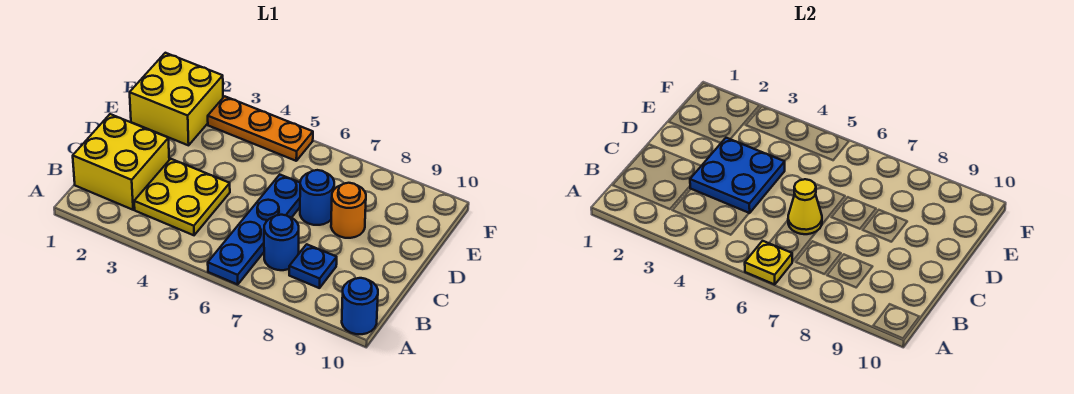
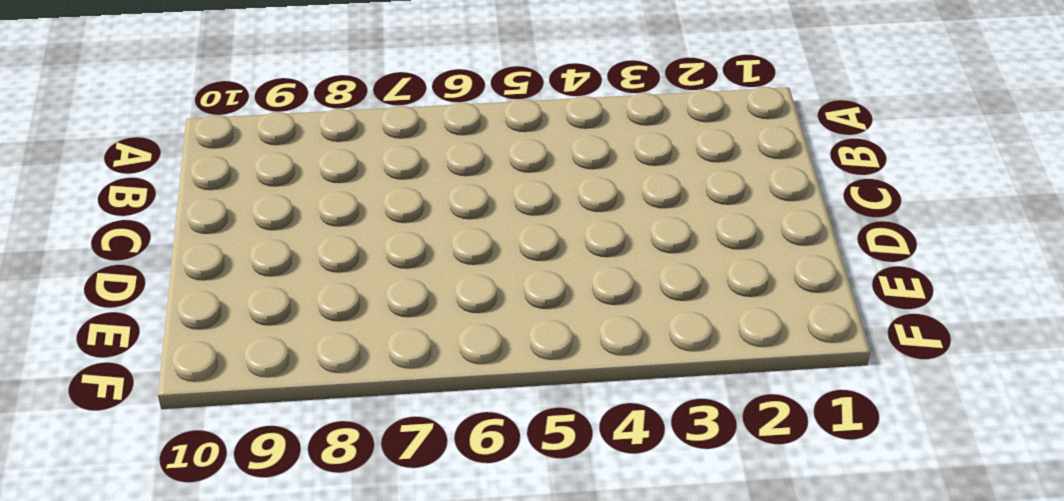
none -> blue 1x4 plate [208,175,300,285]
none -> blue 1x1 round brick [342,278,378,334]
none -> yellow 2x2 brick [73,114,169,210]

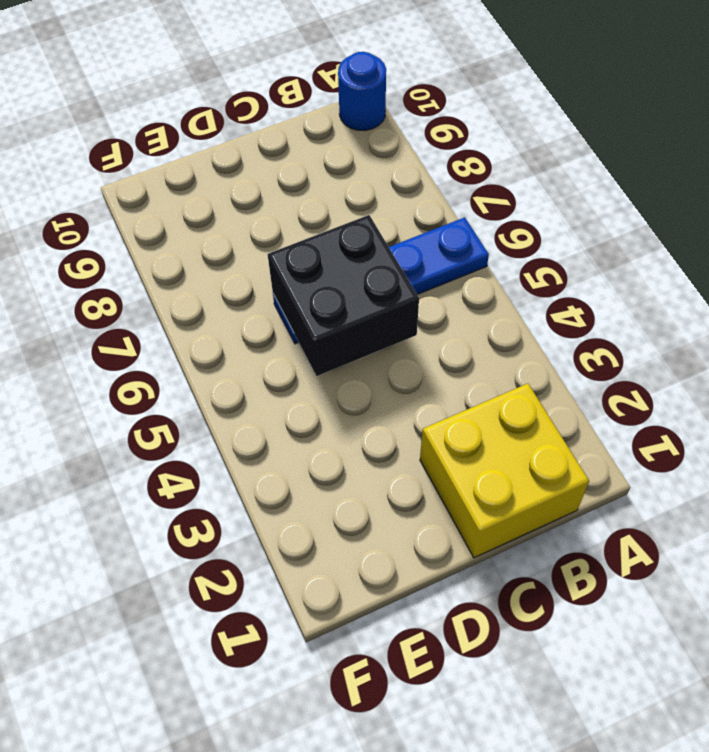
black 2x2 brick [268,215,419,376] -> yellow 1x1 cone [788,179,822,234]
none -> yellow 2x2 plate [134,159,230,235]
none -> blue 1x1 round brick [264,215,299,270]
none -> blue 1x1 plate [289,244,337,288]

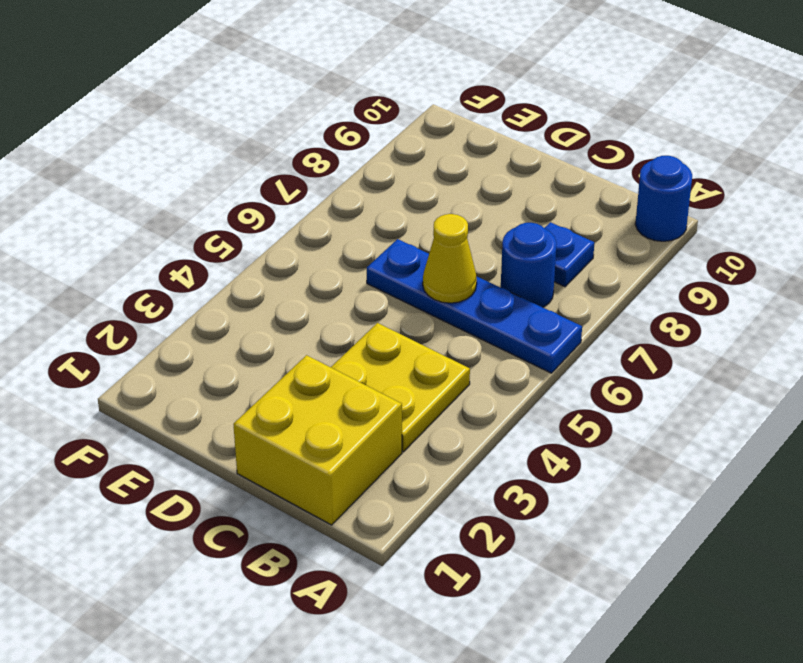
none -> blue 1x1 round brick [300,170,334,225]
none -> orange 1x1 round brick [331,183,366,238]
none -> yellow 2x2 brick [130,53,223,145]

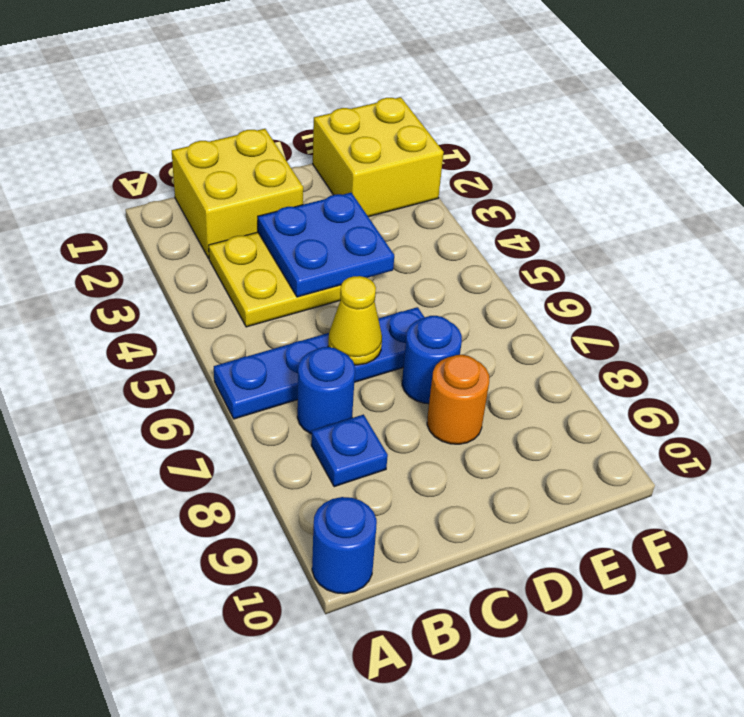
none -> orange 1x3 plate [208,96,313,161]
none -> yellow 1x1 plate [745,241,792,285]

